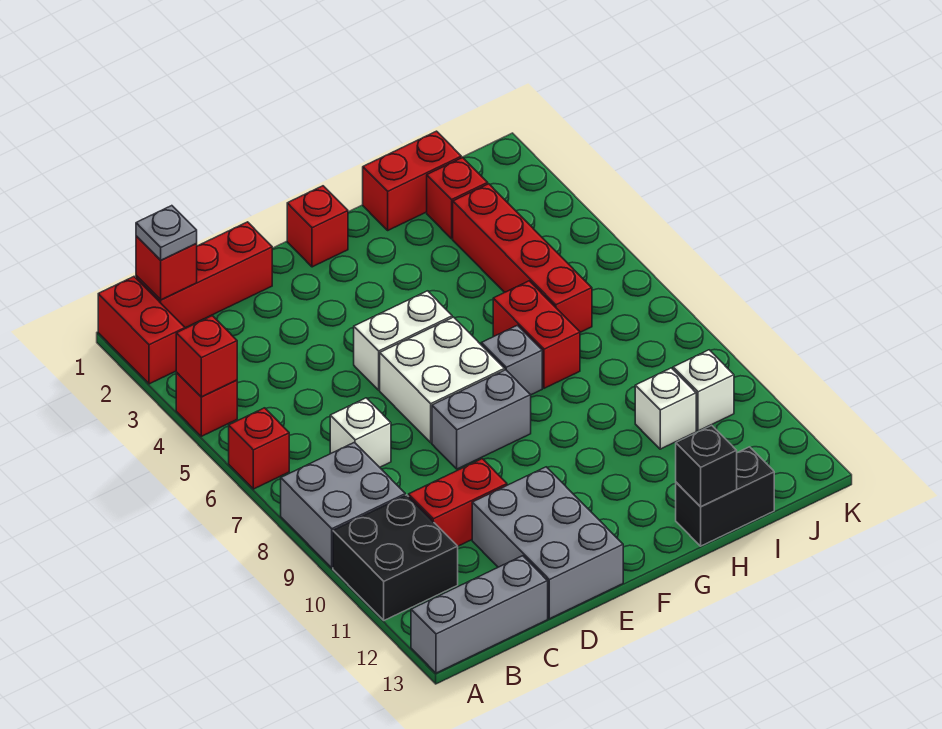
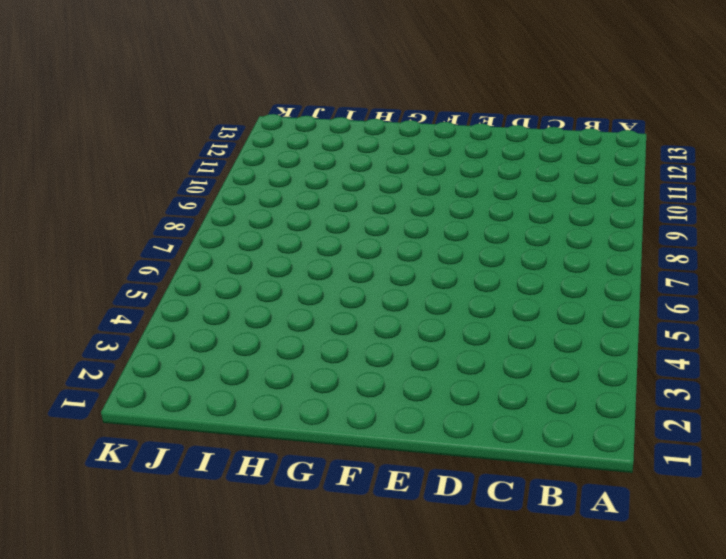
none -> red 1x2 brick [98,277,185,384]
none -> red 1x1 brick [176,373,237,436]
none -> red 1x1 brick [229,408,289,489]

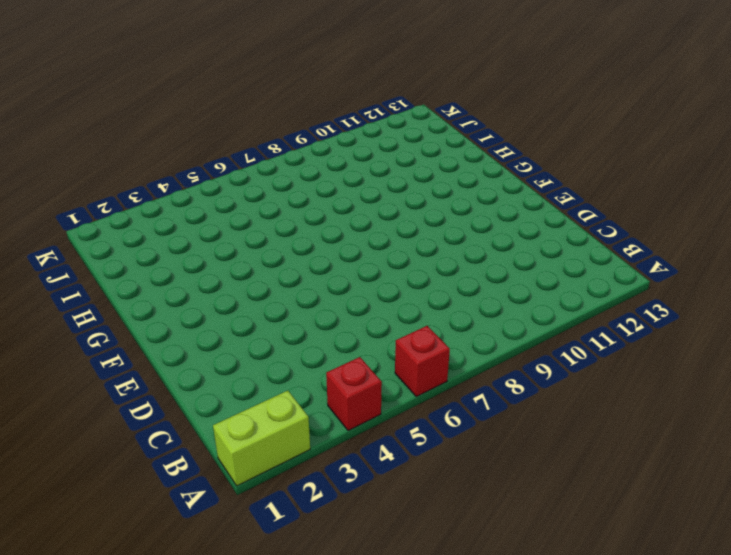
lime 1x2 brick [213,391,310,486] -> red 1x2 brick [98,277,185,384]
none -> grey 2x2 brick [281,442,405,568]
none -> black 2x2 brick [333,495,458,620]
none -> grey 1x3 brick [411,556,548,673]

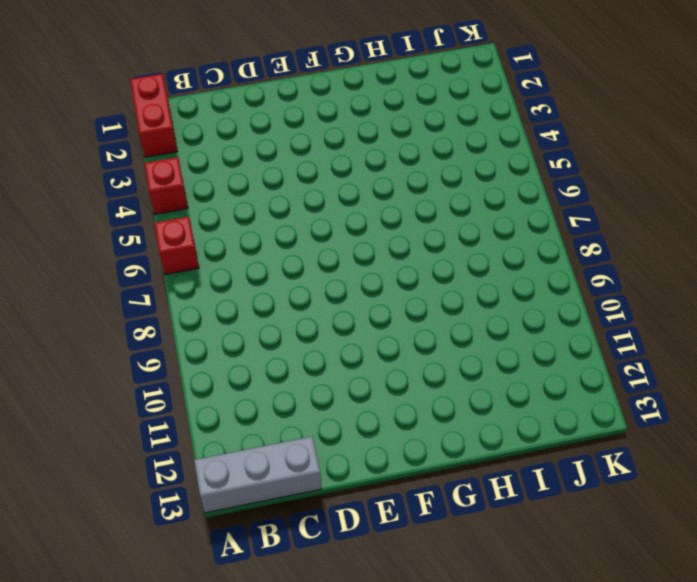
none -> grey 2x2 brick [281,442,405,568]
none -> black 2x2 brick [333,495,458,620]
none -> red 1x3 brick [136,222,272,328]

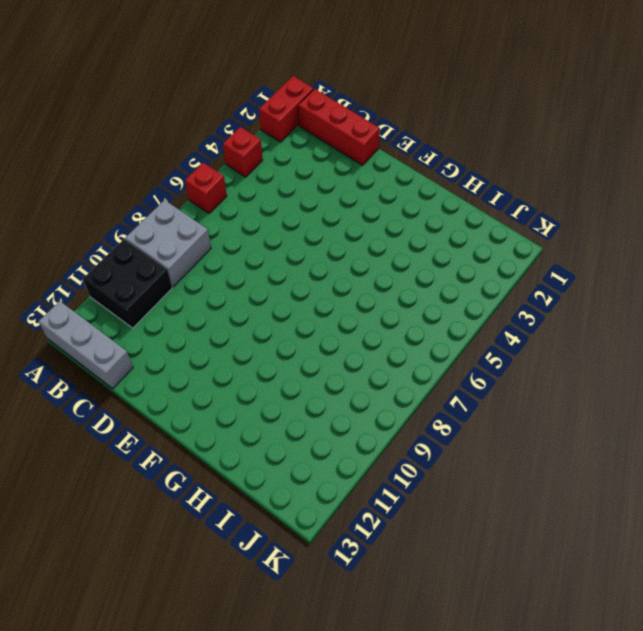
none -> white 1x1 brick [330,398,391,467]
none -> red 1x2 brick [409,459,507,546]
none -> grey 2x3 brick [472,467,623,619]

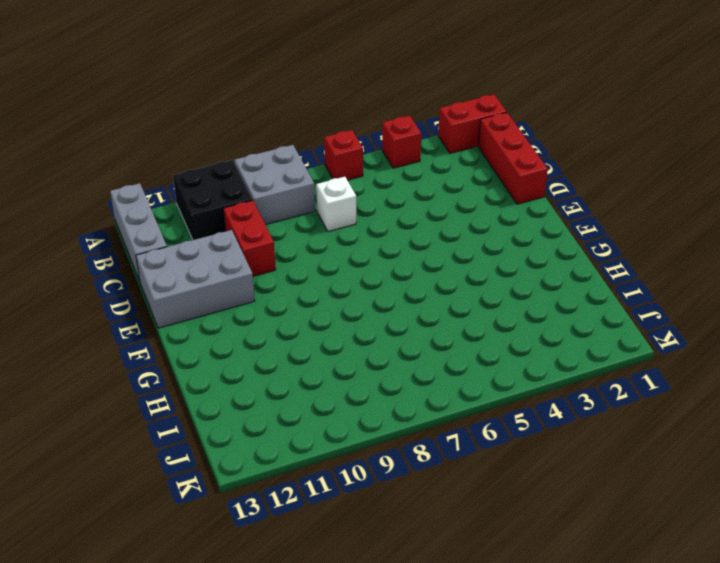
none -> white 1x2 brick [354,291,452,390]
none -> white 2x2 brick [380,317,505,443]
none -> grey 1x2 brick [432,370,531,469]

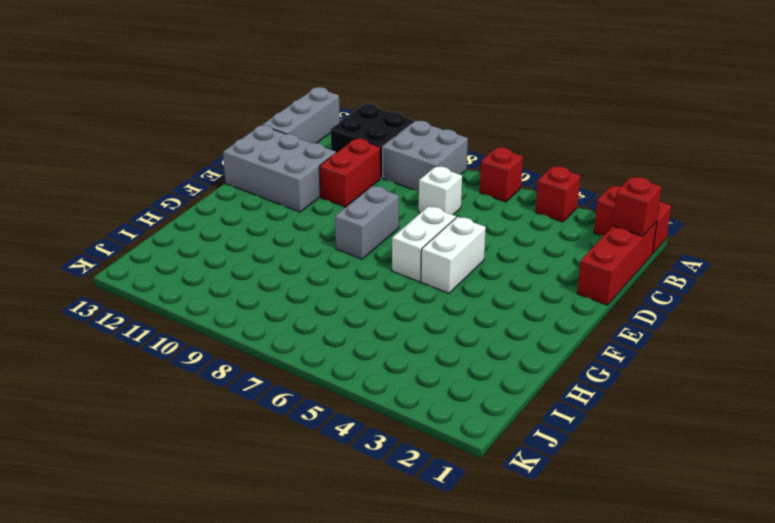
white 1x2 brick [392,206,456,282] -> white 2x2 brick [380,317,505,443]
none -> red 1x1 brick [287,186,348,267]
none -> grey 1x1 brick [481,325,542,395]
none -> red 1x2 brick [363,131,461,230]

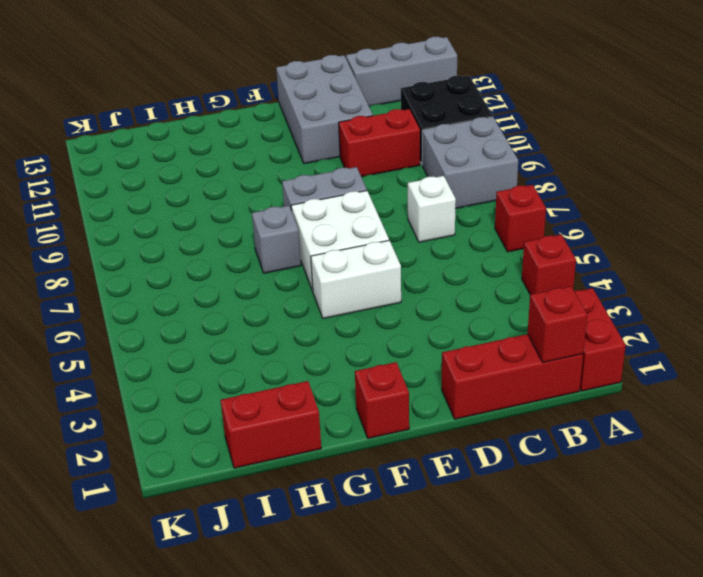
none -> red 1x2 brick [493,281,580,388]
none -> black 1x2 brick [676,447,774,546]
none -> red 1x1 brick [427,158,488,239]

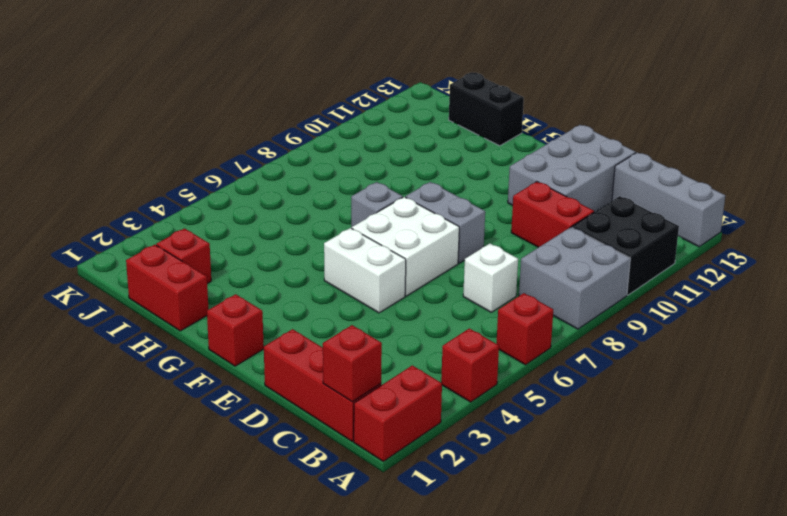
none -> red 1x2 brick [493,281,580,388]
none -> red 1x4 brick [453,184,592,332]
none -> white 1x1 brick [635,368,696,449]

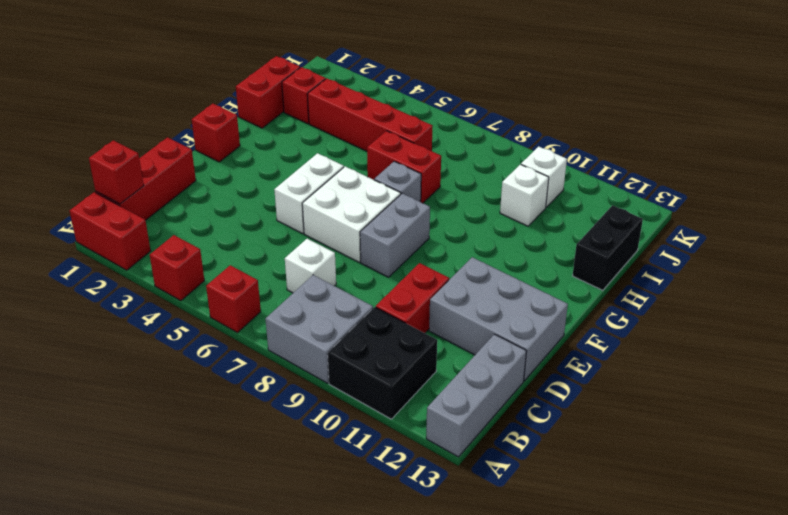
none -> red 1x1 brick [176,316,237,397]
none -> black 1x1 brick [676,425,737,507]
none -> grey 1x1 plate [136,206,197,260]

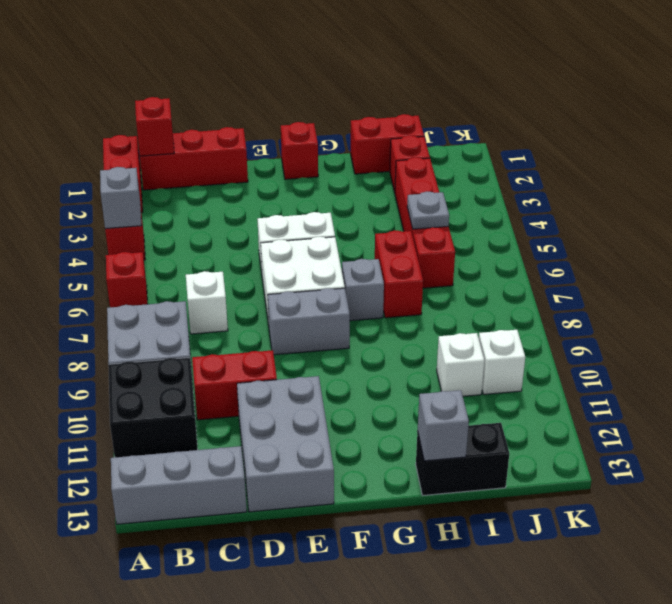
grey 1x1 brick [100,167,142,229] -> red 1x1 brick [176,316,237,397]
grey 1x1 brick [418,390,469,461] -> black 1x1 brick [676,425,737,507]
grey 1x1 plate [407,192,449,229] -> grey 1x1 plate moved to [136,206,197,260]

